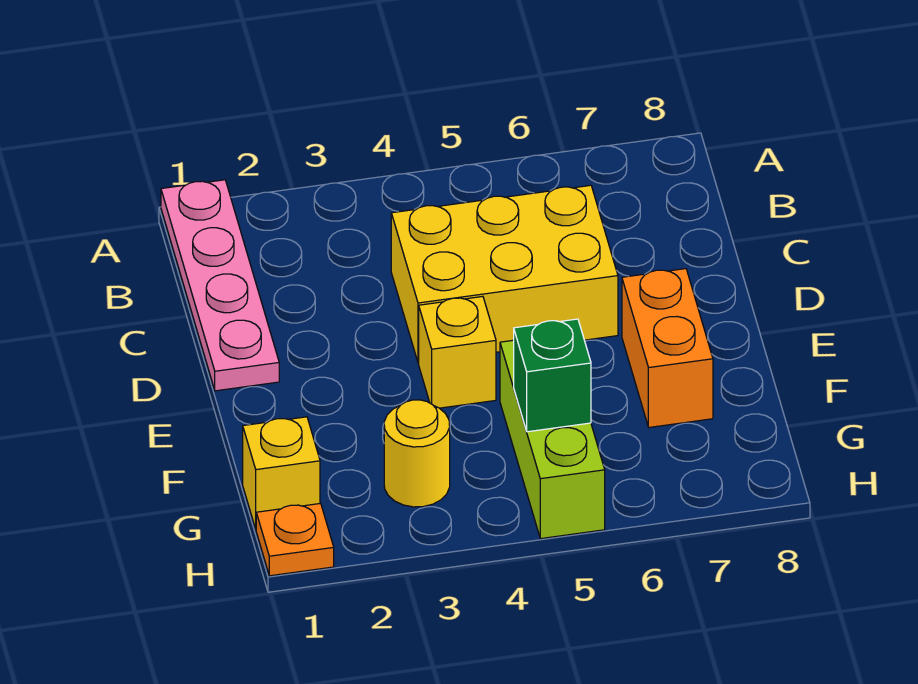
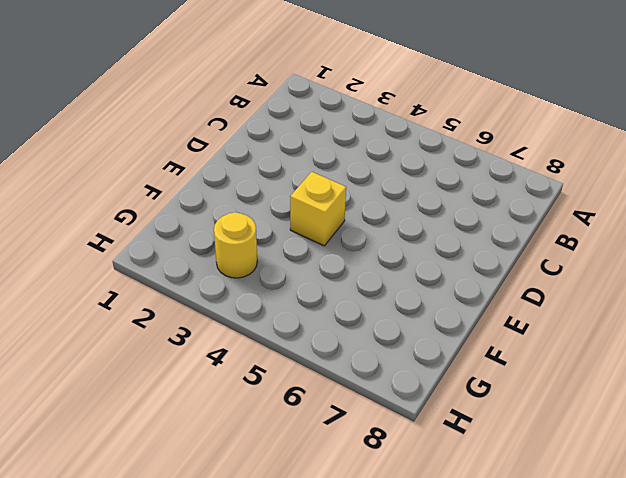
none -> pink 1x4 plate [161,180,279,391]
none -> yellow 2x3 brick [391,185,618,363]

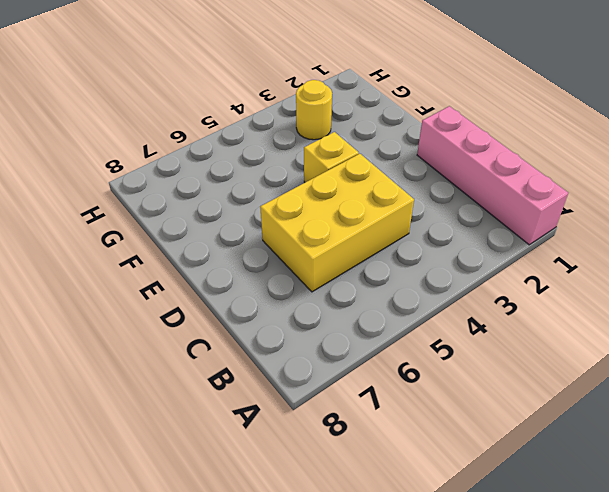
pink 1x4 brick [417,106,568,245] -> pink 1x4 plate [161,180,279,391]
none -> orange 1x2 brick [622,269,713,427]
none -> lime 1x3 brick [500,340,605,539]

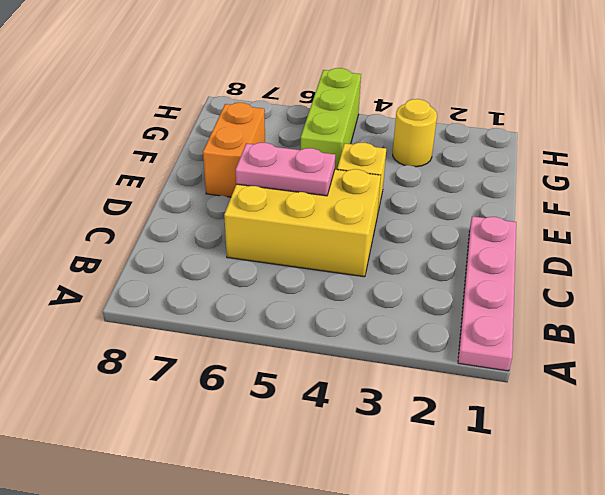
pink 1x2 plate [236,143,335,196] -> none
none -> yellow 1x1 brick [243,417,320,529]
none -> orange 1x1 plate [256,503,334,576]

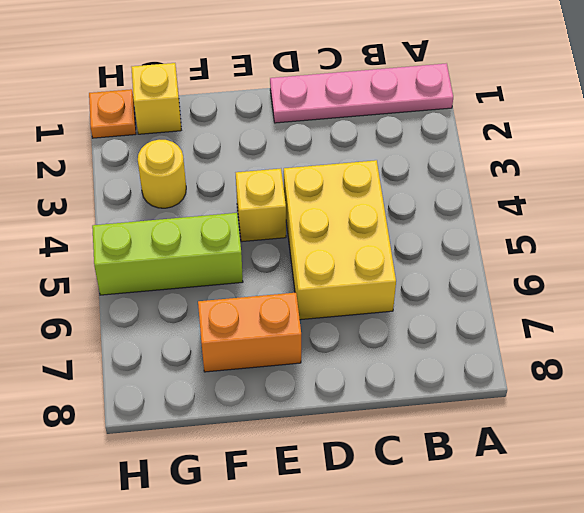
none -> green 1x1 brick [514,319,591,432]

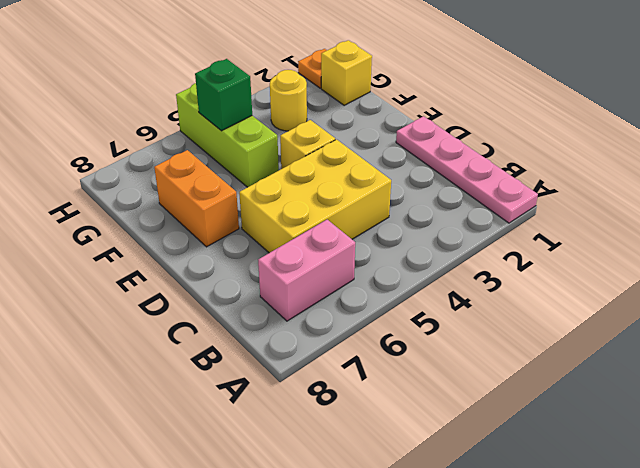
pink 1x2 brick [258,220,355,321] -> none

